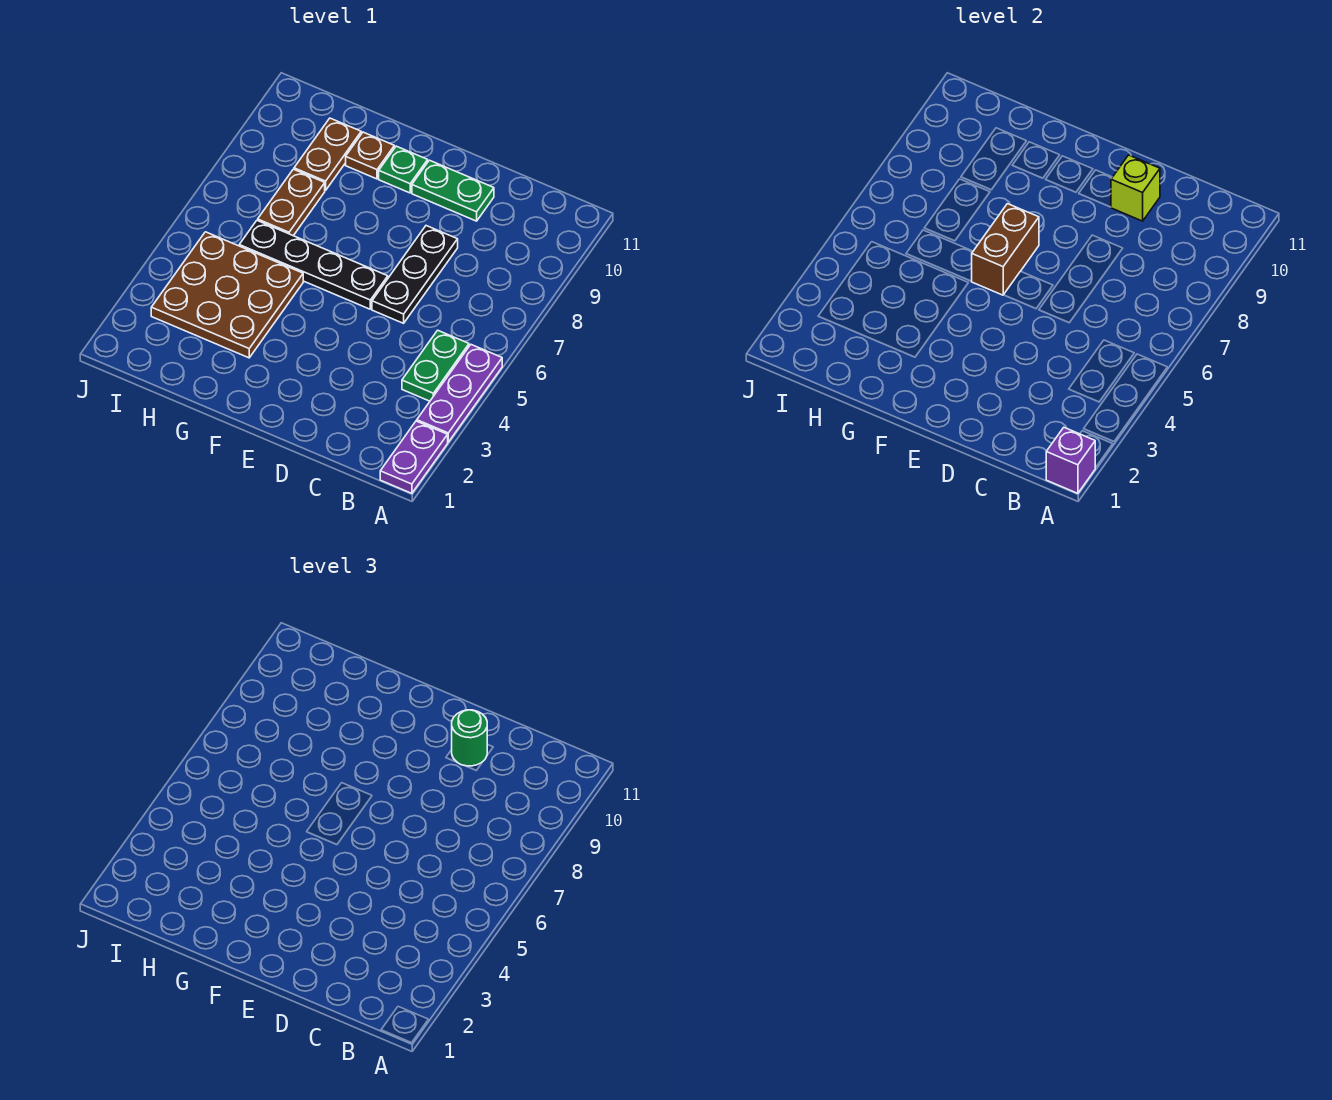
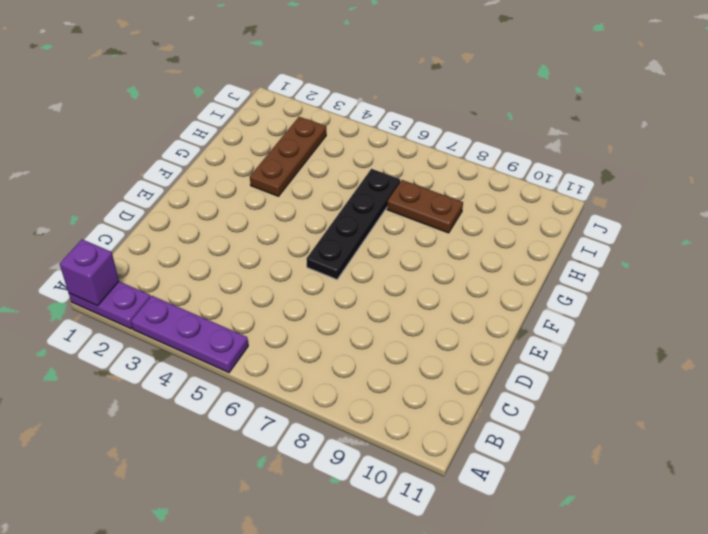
brown 1x3 plate [250,117,326,196] -> brown 3x3 plate [151,232,303,358]
none -> green 1x2 plate [402,330,469,401]
none -> black 1x3 plate [372,226,458,323]
none -> green 1x2 plate [412,160,494,221]

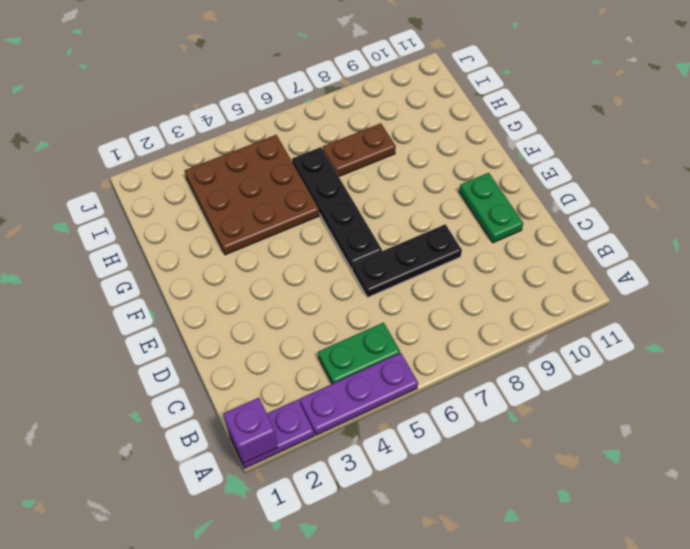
none -> green 1x1 plate [379,146,428,193]
none -> brown 1x1 plate [346,132,394,179]
none -> brown 1x2 plate [294,118,361,190]

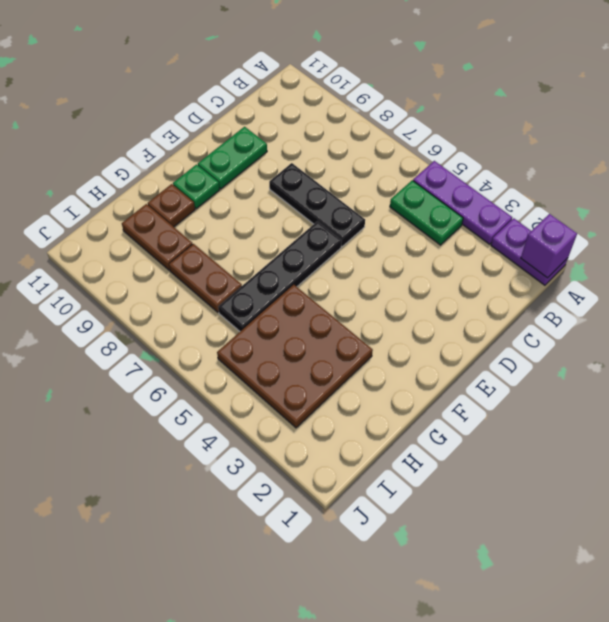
none -> lime 1x1 brick [1111,155,1160,221]
none -> brown 1x2 brick [972,204,1039,295]
none -> green 1x1 round brick [452,710,487,766]

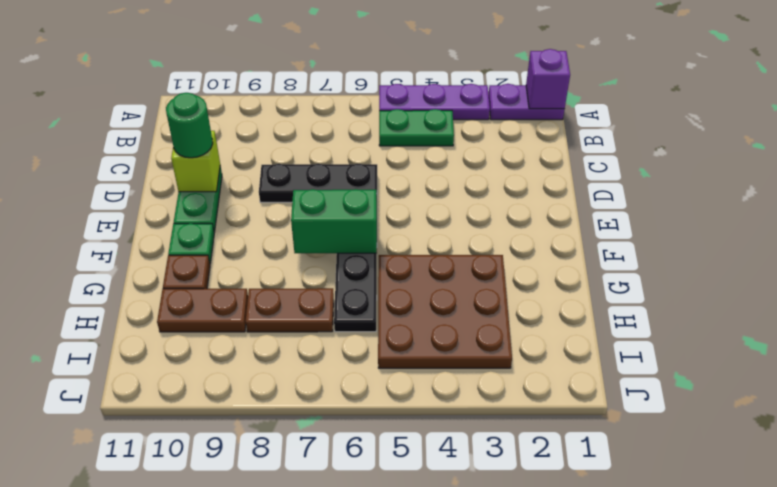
green 1x2 brick [291,189,377,253] -> brown 1x2 brick [972,204,1039,295]

